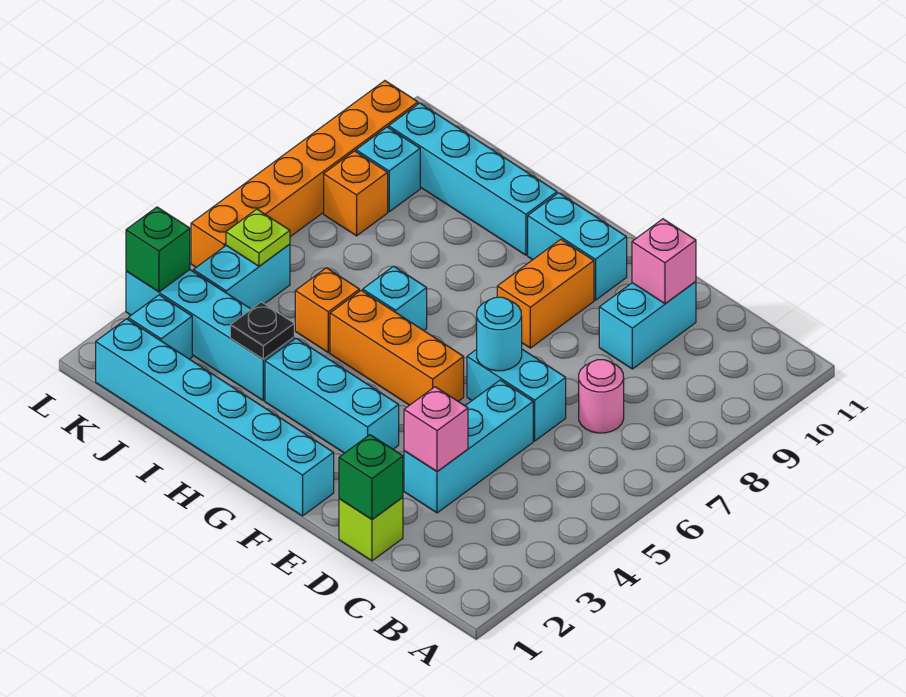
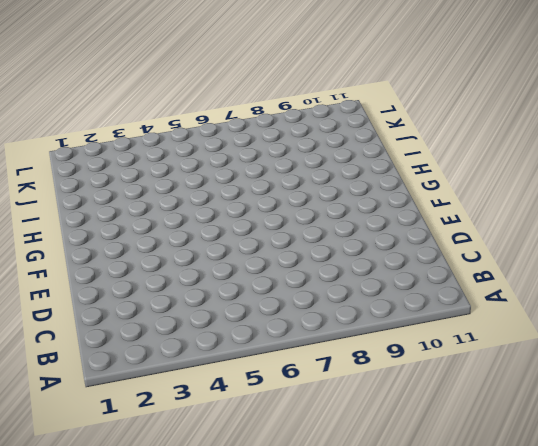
none -> pink 1x1 round brick [579,360,624,433]
none -> lime 1x1 brick [339,497,403,561]
none -> cyan 1x3 brick [404,380,533,513]

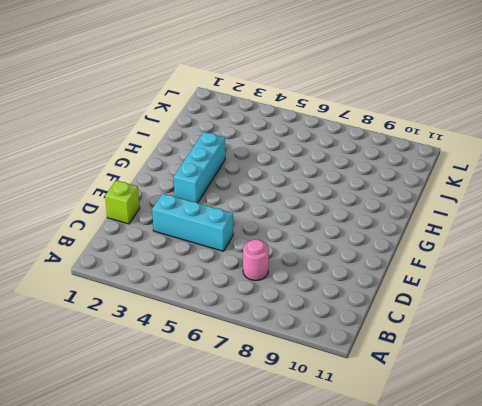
none -> cyan 1x2 brick [467,349,566,441]
none -> cyan 1x2 brick [599,281,696,369]
none -> cyan 1x6 brick [96,319,334,516]

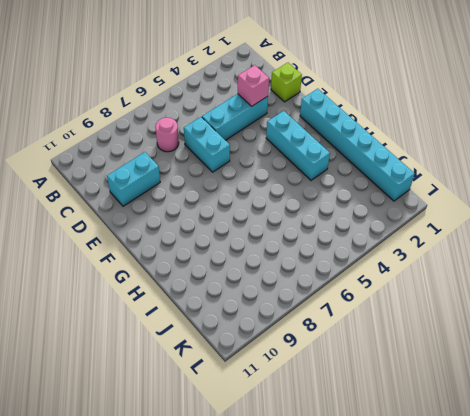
none -> orange 1x3 brick [330,290,464,405]
none -> orange 1x2 brick [497,239,594,348]
none -> cyan 1x2 brick [528,193,627,300]

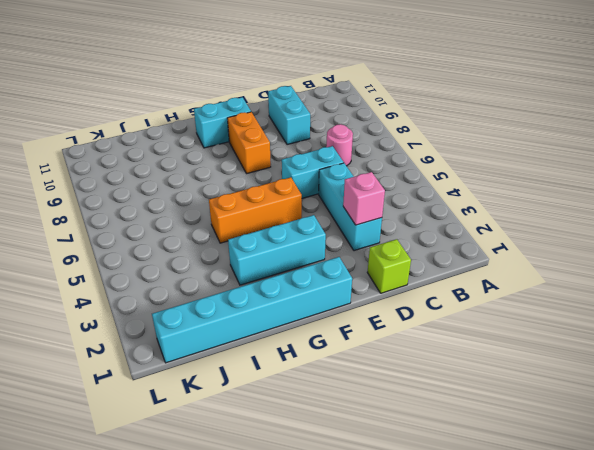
none -> cyan 1x1 brick [363,266,427,330]
none -> cyan 1x4 brick [389,103,557,255]
none -> cyan 1x4 brick [126,270,294,400]

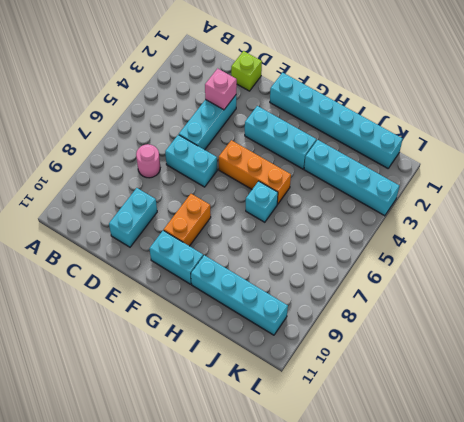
none -> orange 1x1 brick [295,268,359,353]
none -> cyan 1x1 brick [128,295,192,359]
none -> cyan 1x2 brick [193,244,290,309]

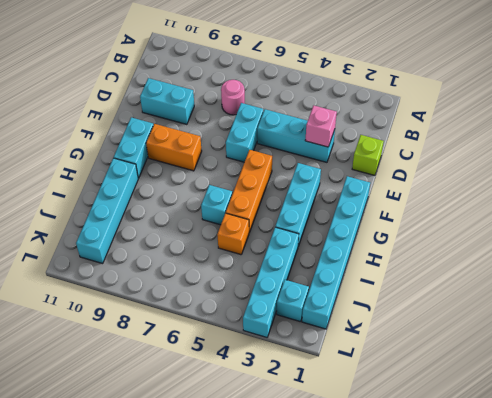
none -> cyan 1x2 brick [193,244,290,309]
none -> orange 1x1 brick [324,151,388,236]
none -> cyan 1x1 brick [356,127,420,212]

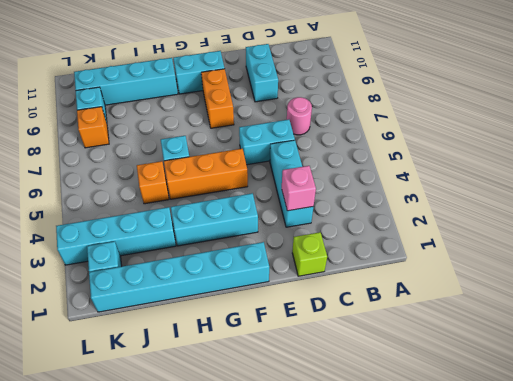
none -> cyan 1x2 brick [193,244,290,309]
none -> orange 1x6 brick [191,81,418,267]
none -> green 1x1 brick [339,435,403,519]

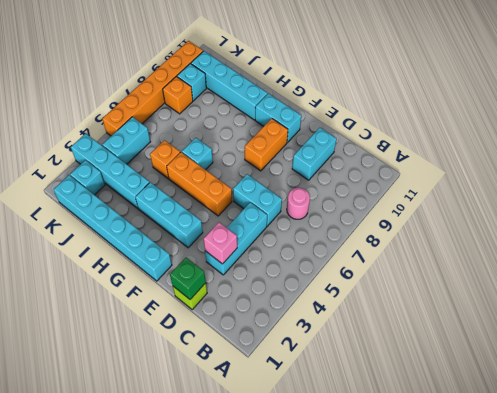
none -> pink 1x1 brick [632,219,696,304]
none -> cyan 1x1 round brick [477,297,522,371]
none -> black 1x1 plate [230,302,294,359]

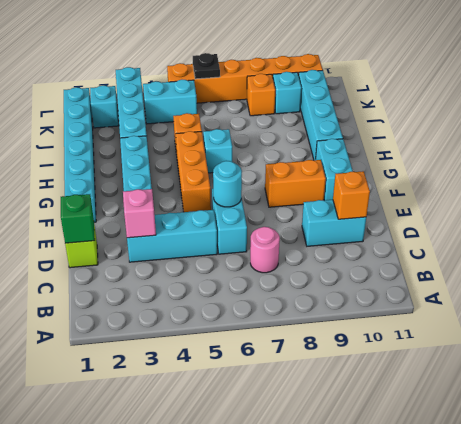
orange 1x1 brick [333,171,370,219] -> pink 1x1 brick [632,219,696,304]
black 1x1 plate [193,53,220,79] -> black 1x1 plate moved to [230,302,294,359]
none -> lime 1x1 plate [226,209,290,266]
none -> green 1x1 brick [126,207,190,292]

